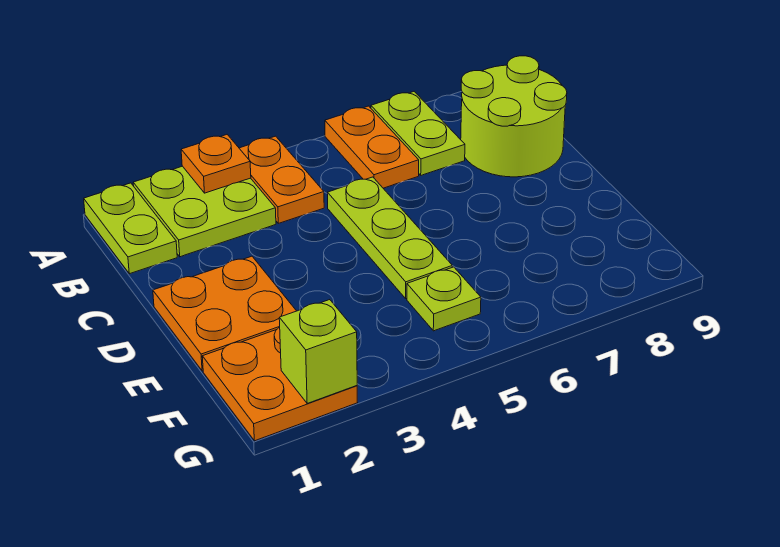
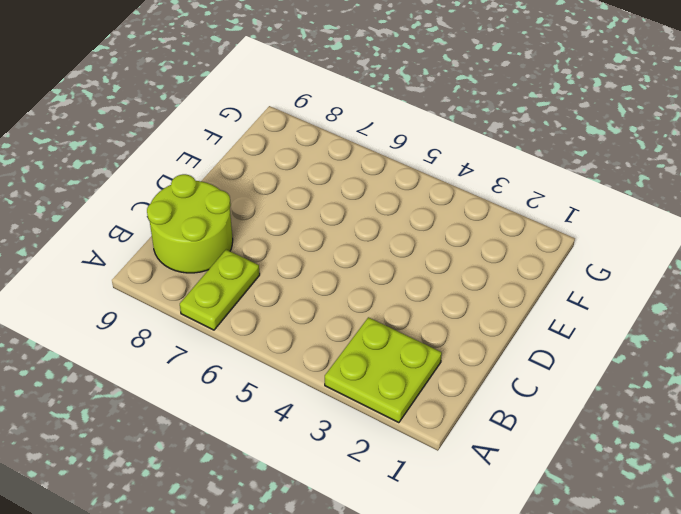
none -> lime 1x2 plate [84,183,177,274]
none -> orange 1x2 plate [239,136,324,223]
none -> orange 1x2 plate [325,106,419,188]

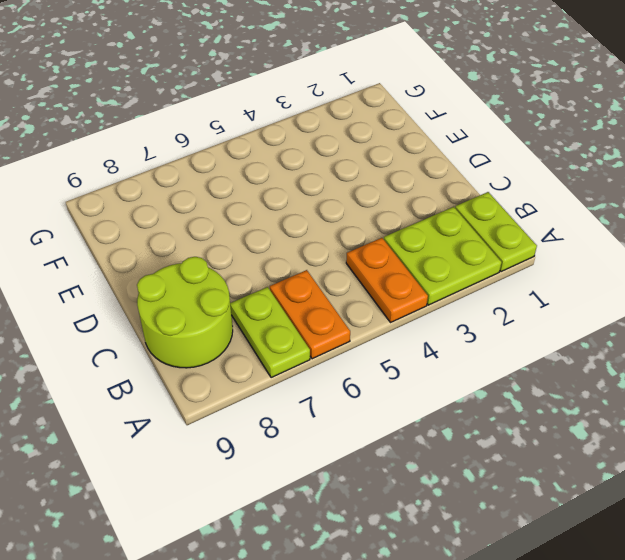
none -> lime 1x3 plate [327,177,452,298]
none -> orange 2x2 plate [153,256,296,371]
none -> orange 2x2 plate [202,327,358,441]

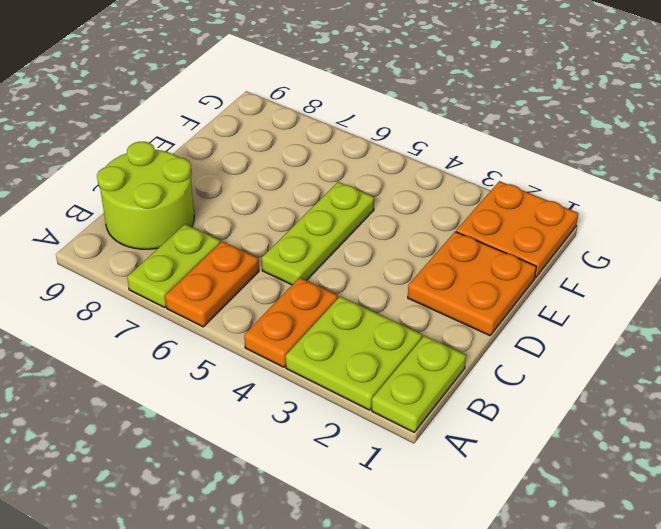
none -> lime 1x1 plate [407,267,481,331]
none -> orange 1x1 plate [181,135,251,193]
none -> lime 1x1 brick [279,300,357,403]

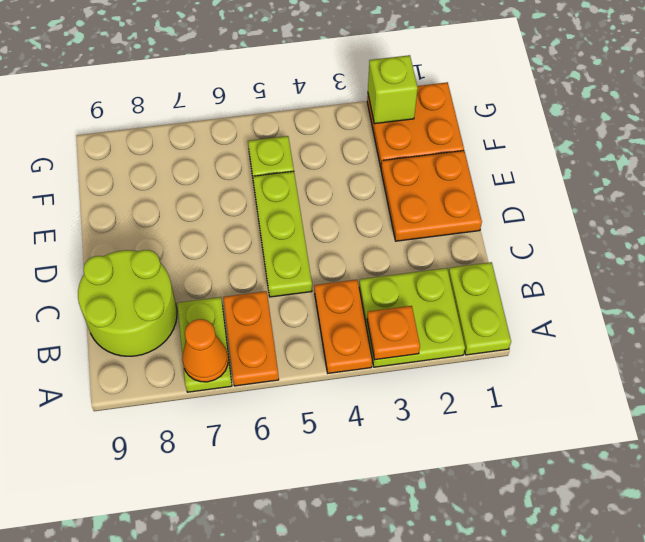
orange 1x1 cone [182,319,228,382] -> none

